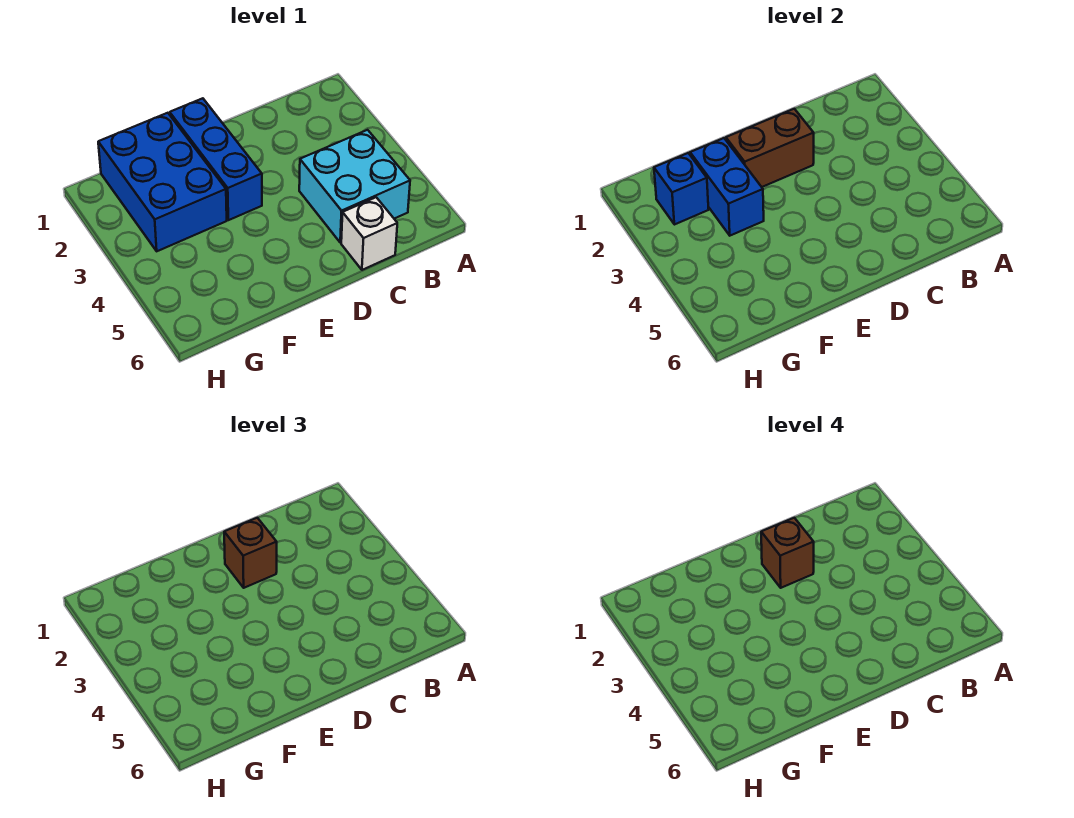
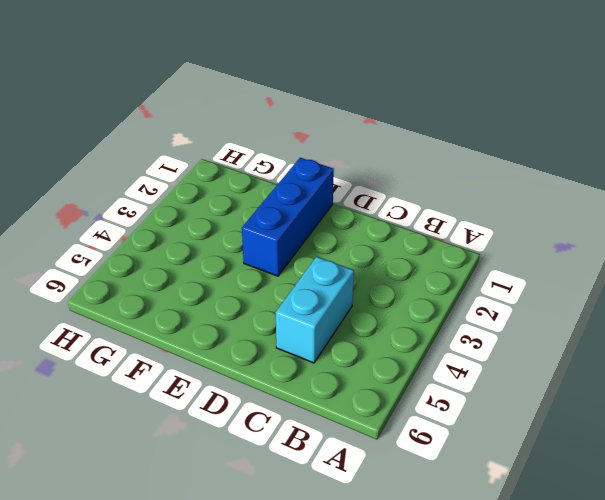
cyan 1x2 brick [275,257,354,363] -> cyan 2x2 brick [299,130,410,243]
none -> white 1x1 brick [341,197,397,270]
none -> blue 2x3 brick [98,113,227,251]

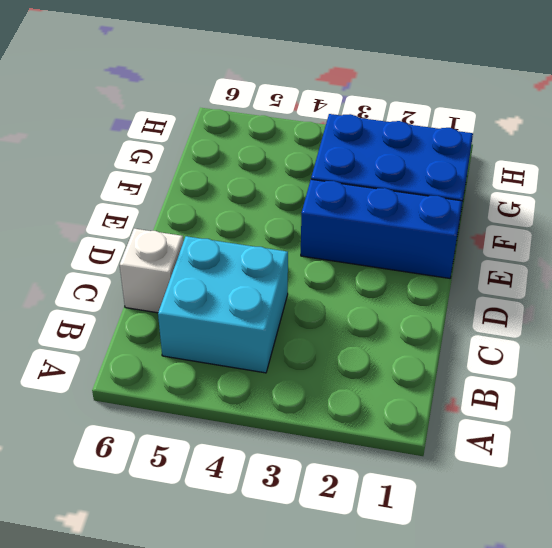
none -> brown 1x2 brick [726,109,814,187]
none -> blue 1x2 brick [690,138,764,236]

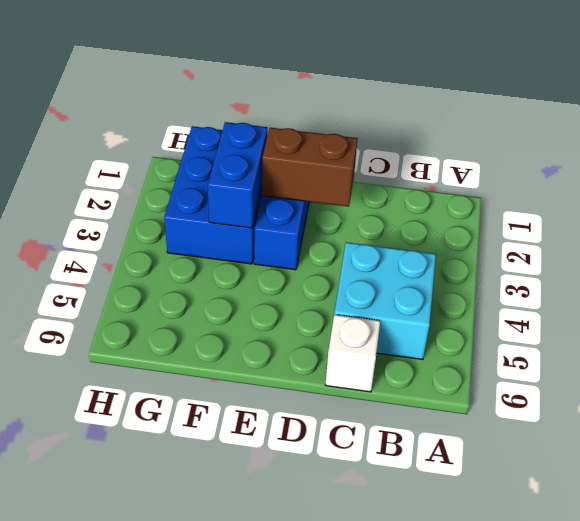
none -> blue 1x1 brick [654,153,709,225]
none -> brown 1x1 brick [224,518,277,588]

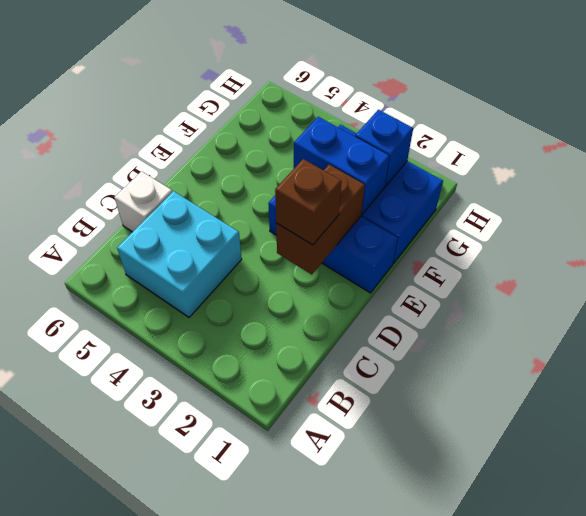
none -> brown 1x1 brick [761,518,814,588]

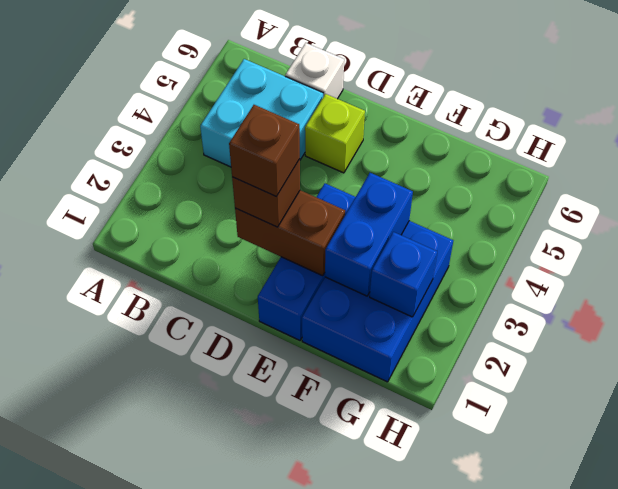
lime 1x1 brick [305,94,365,173] -> none

